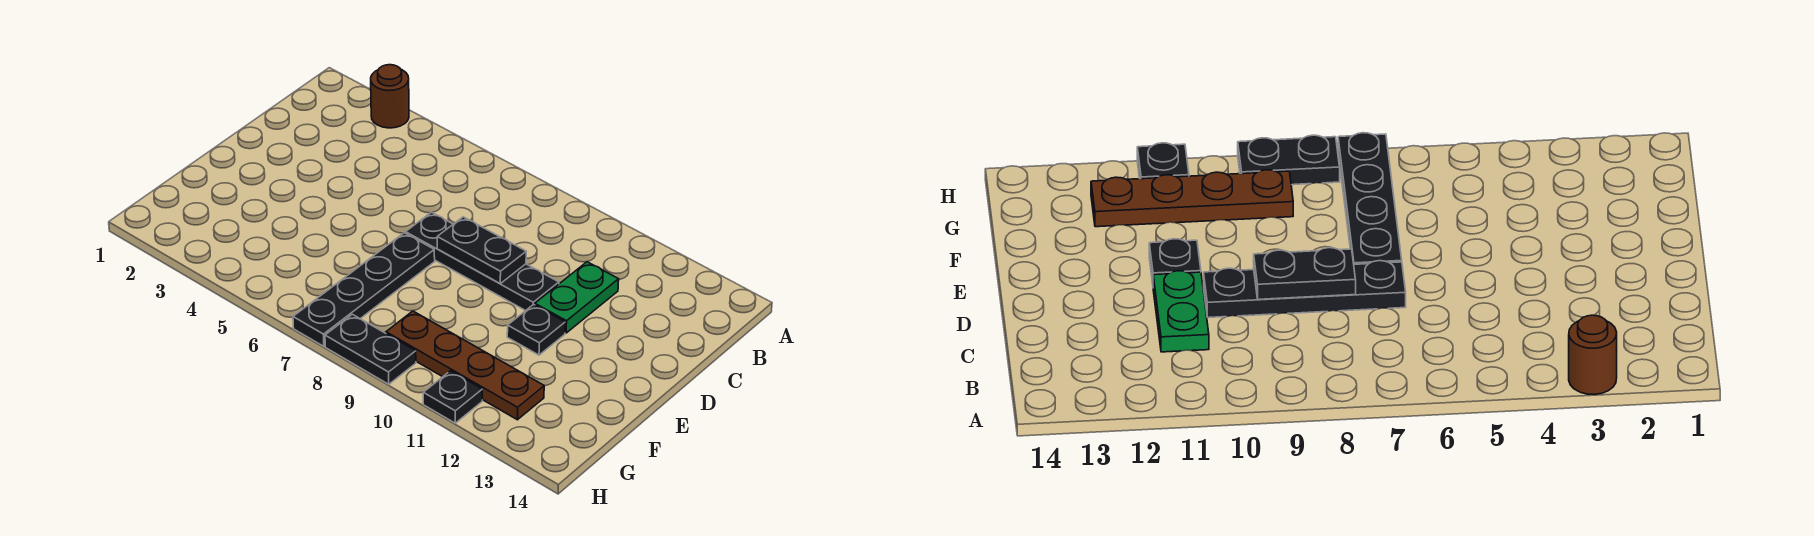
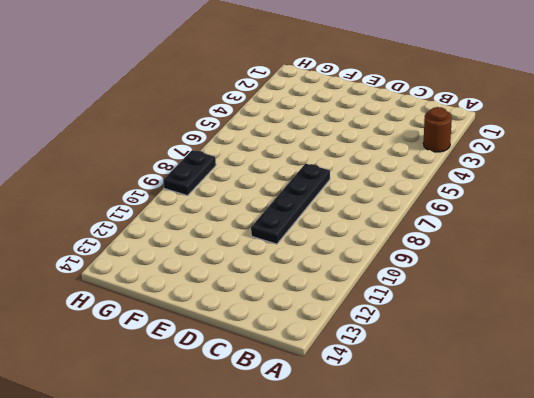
none -> green 1x2 plate [535,262,619,333]
none -> black 1x4 plate [293,233,435,346]

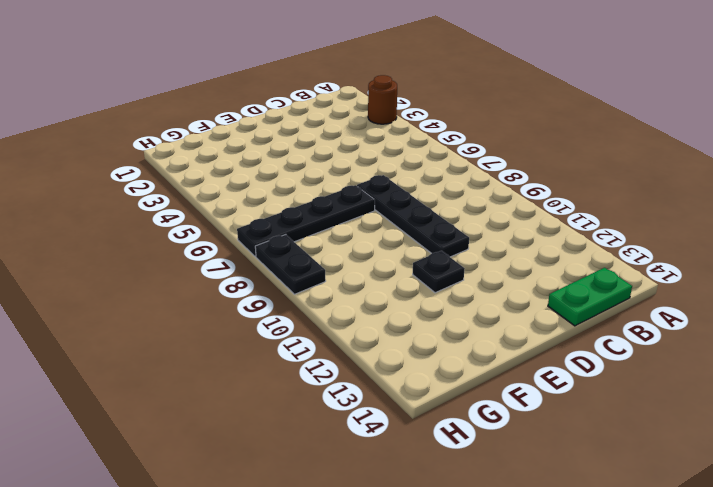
green 1x2 plate [548,268,632,326] -> green 1x2 plate moved to [535,262,619,333]
none -> brown 1x4 plate [386,311,544,420]
none -> black 1x1 plate [423,371,482,423]

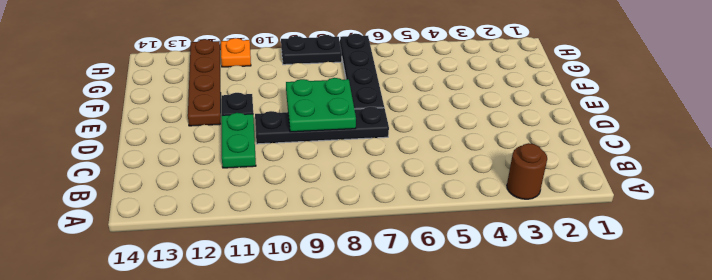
green 2x2 plate [286,78,356,132] -> black 1x2 plate [437,217,526,283]
brown 1x4 plate [188,39,221,126] -> brown 1x4 plate turned to [386,311,544,420]
orange 1x1 plate [221,38,251,67] -> black 1x1 plate [423,371,482,423]

